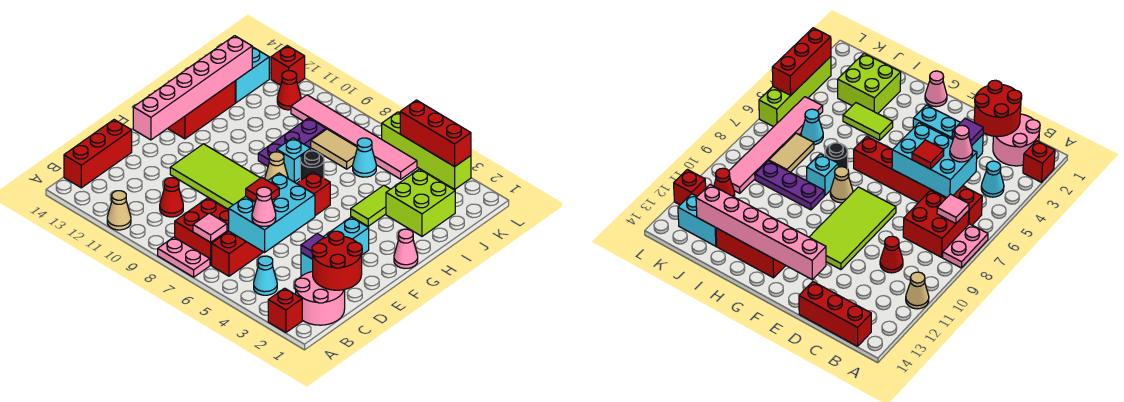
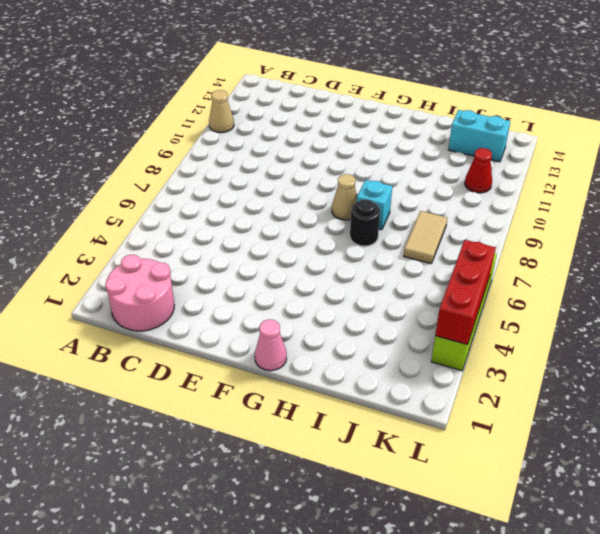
none -> red 1x1 brick [268,288,302,332]
none -> pink 1x2 plate [158,237,210,277]
none -> cyan 1x1 cone [254,256,277,295]
none -> red 1x6 brick [212,172,330,276]

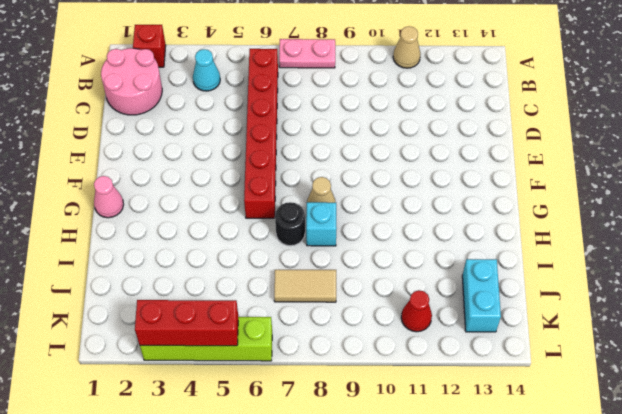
none -> red 2x2 brick [175,198,229,265]
none -> red 1x3 brick [64,120,132,188]
none -> red 1x1 cone [160,178,183,217]
none -> cyan 1x3 brick [301,217,369,276]

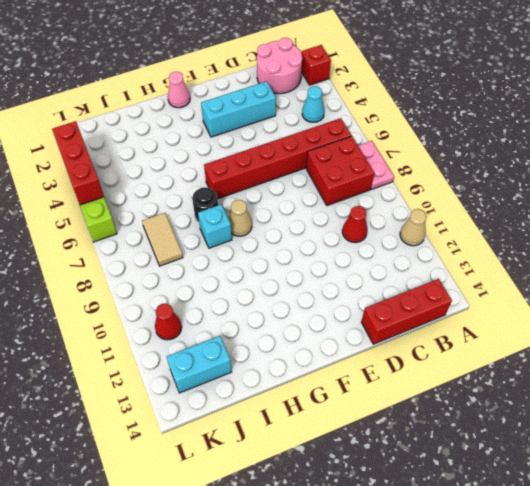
none -> lime 2x4 tile [170,144,260,210]
none -> red 1x3 brick [168,81,235,139]
none -> lime 1x2 tile [351,185,390,226]
none -> purple 1x3 plate [258,118,326,166]

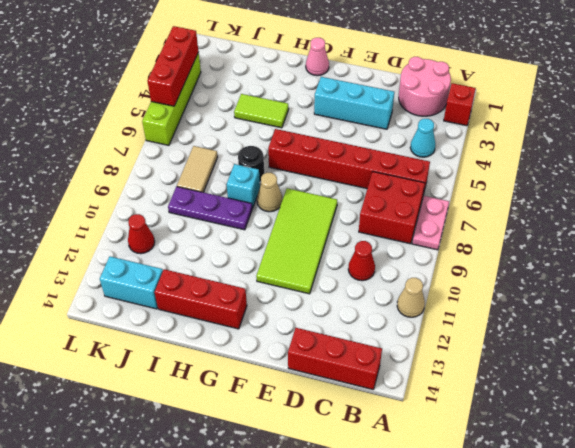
none -> lime 2x2 brick [386,169,455,236]
none -> cyan 1x1 cone [353,138,376,177]
none -> pink 1x6 tile [291,95,417,179]
none -> red 1x1 brick [271,46,305,85]

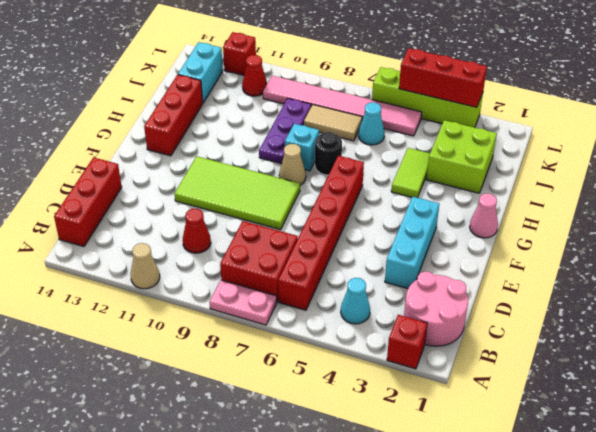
none -> pink 1x1 tile [193,213,227,242]
none -> red 2x2 round brick [312,231,362,290]
none -> cyan 2x3 brick [229,173,315,252]
none -> purple 1x1 tile [301,234,324,259]

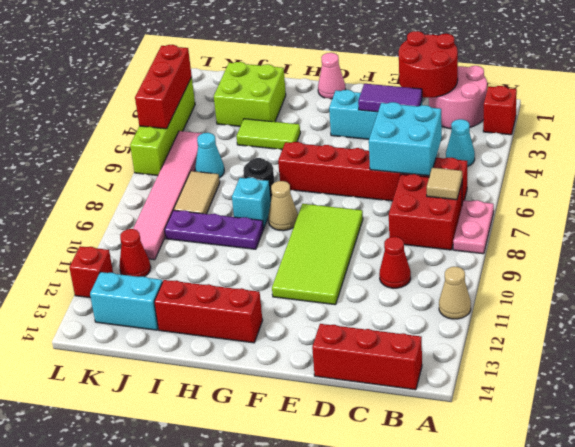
tan 1x1 tile [427,168,462,200] -> pink 1x1 tile [193,213,227,242]
cyan 2x2 brick [369,102,442,176] -> cyan 2x3 brick [229,173,315,252]
purple 1x2 tile [358,84,422,112] -> purple 1x1 tile [301,234,324,259]
none -> pink 1x6 brick [133,36,252,140]
none -> pink 1x1 cone [252,187,276,226]
none -> red 1x1 tile [246,178,279,202]

